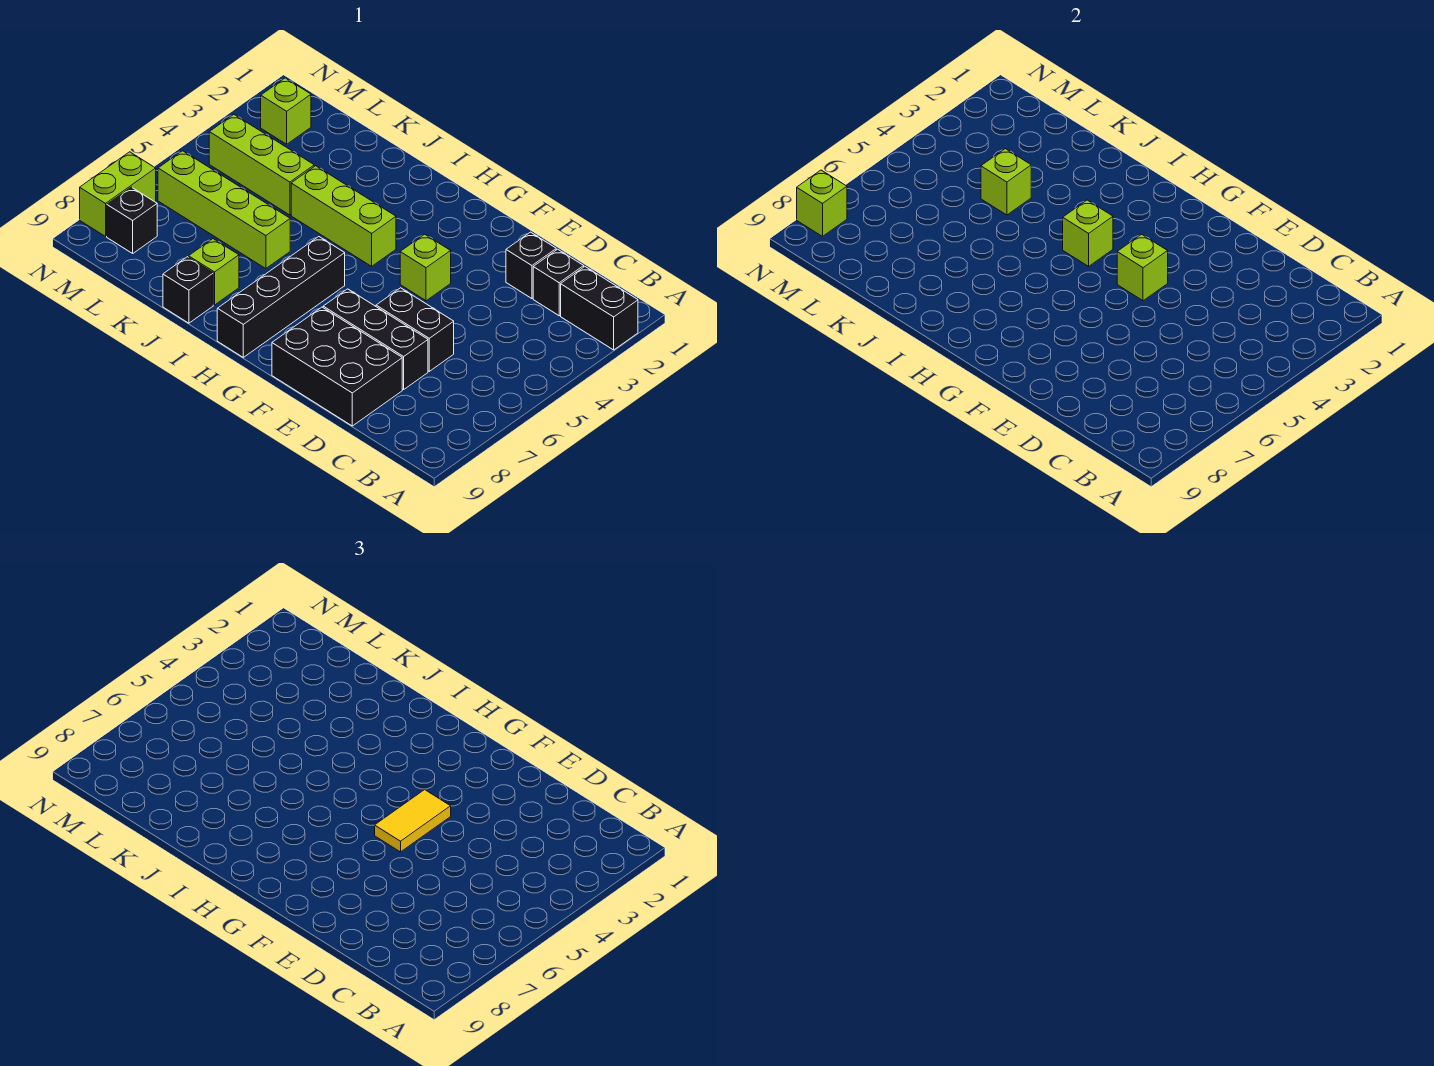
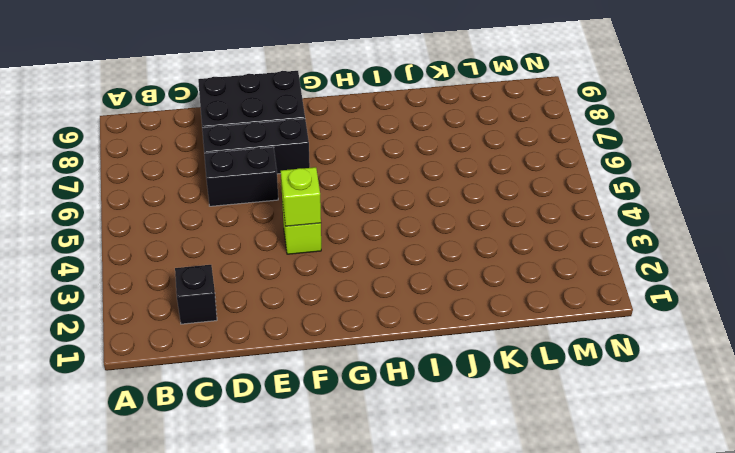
none -> black 1x2 brick [561,267,638,350]
none -> black 1x1 brick [506,232,556,299]
none -> lime 1x3 brick [291,166,396,266]

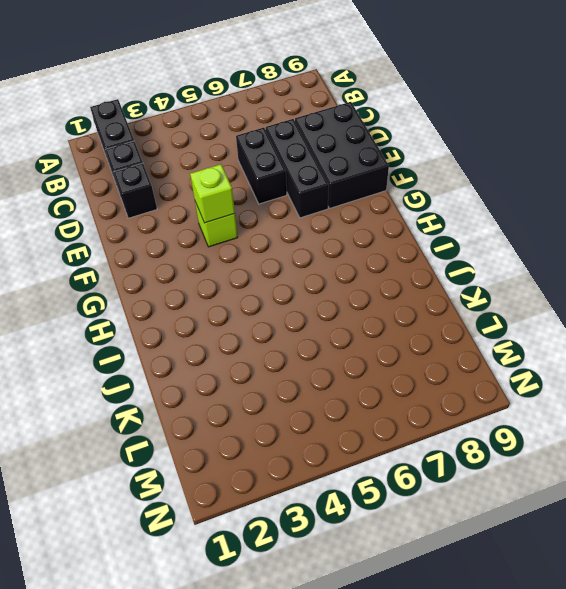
none -> lime 1x3 brick [291,166,396,266]
none -> black 1x4 brick [217,237,345,357]
none -> lime 1x4 brick [158,151,290,269]

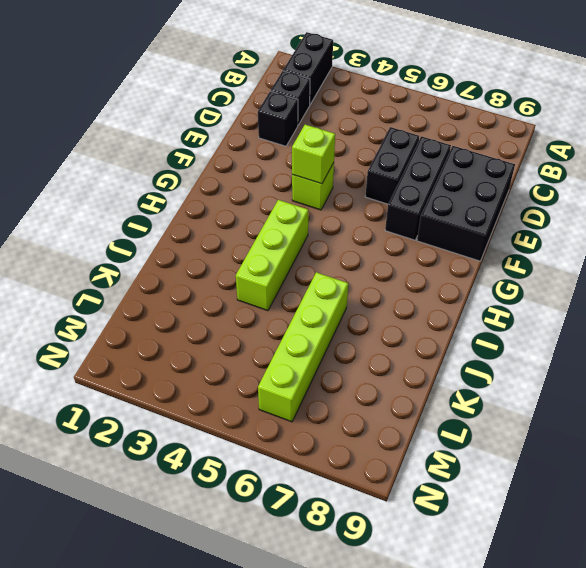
none -> black 1x4 brick [217,237,345,357]
none -> lime 1x1 brick [189,239,239,305]
none -> black 1x1 brick [163,257,213,323]

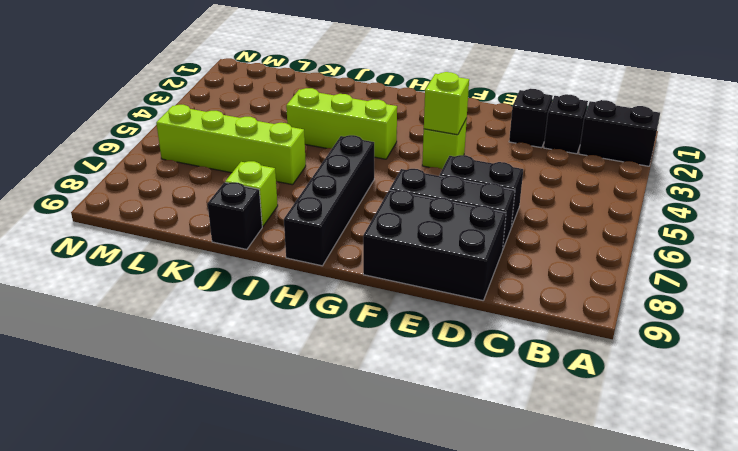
none -> lime 1x3 brick [209,115,314,215]
none -> lime 1x1 brick [261,78,311,144]
none -> black 1x1 brick [107,187,157,253]

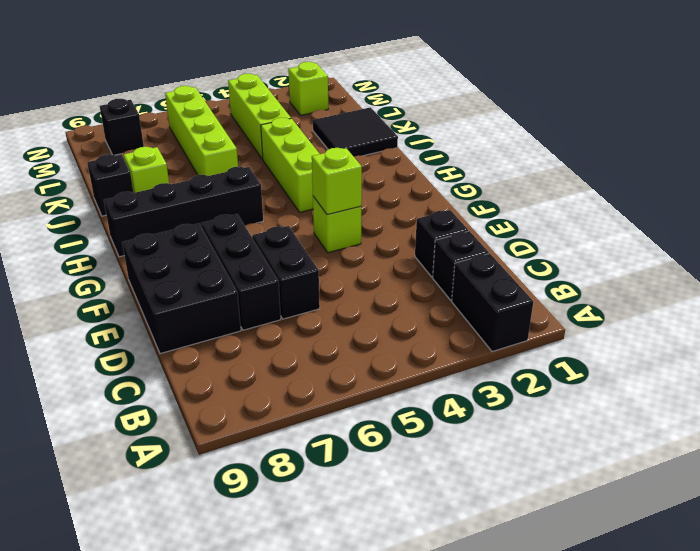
black 2x2 tile [313,107,398,157] -> none
none -> lime 1x2 brick [80,152,156,236]
none -> lime 1x1 brick [1063,200,1113,266]
none -> lime 1x1 brick [981,149,1031,215]

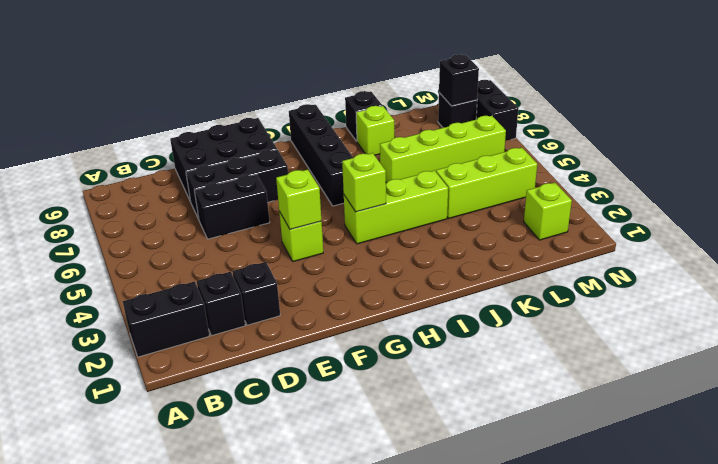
black 1x1 brick [439,54,479,106] -> none
black 1x2 brick [476,80,518,141] -> lime 1x2 brick [80,152,156,236]
none -> lime 1x1 brick [981,149,1031,215]
none -> lime 1x1 brick [797,170,847,236]
none -> yellow 1x2 tile [375,790,451,852]

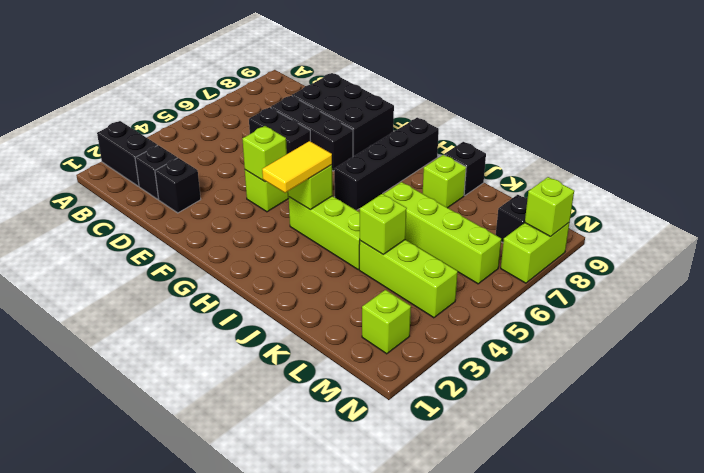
yellow 1x2 tile [262,141,332,193] -> yellow 1x2 tile moved to [375,790,451,852]

